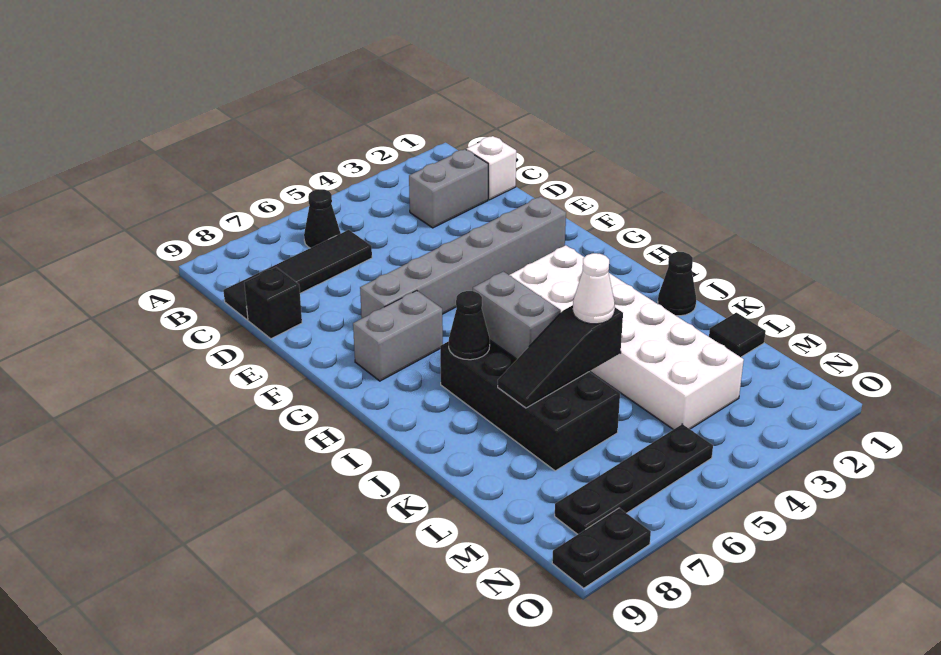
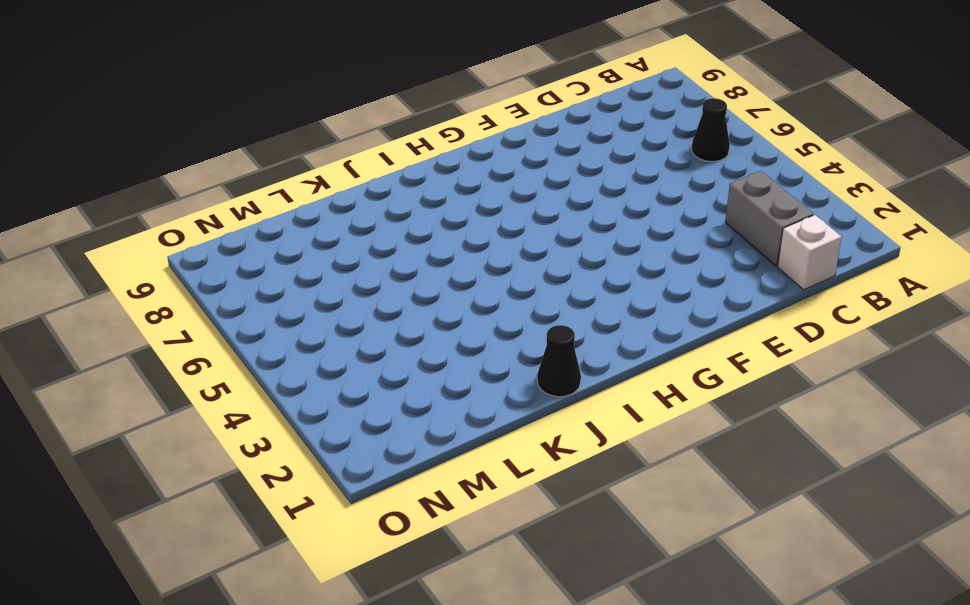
none -> black 1x4 tile [223,230,372,320]
none -> black 1x1 brick [244,267,302,339]
none -> grey 1x6 brick [360,197,566,318]

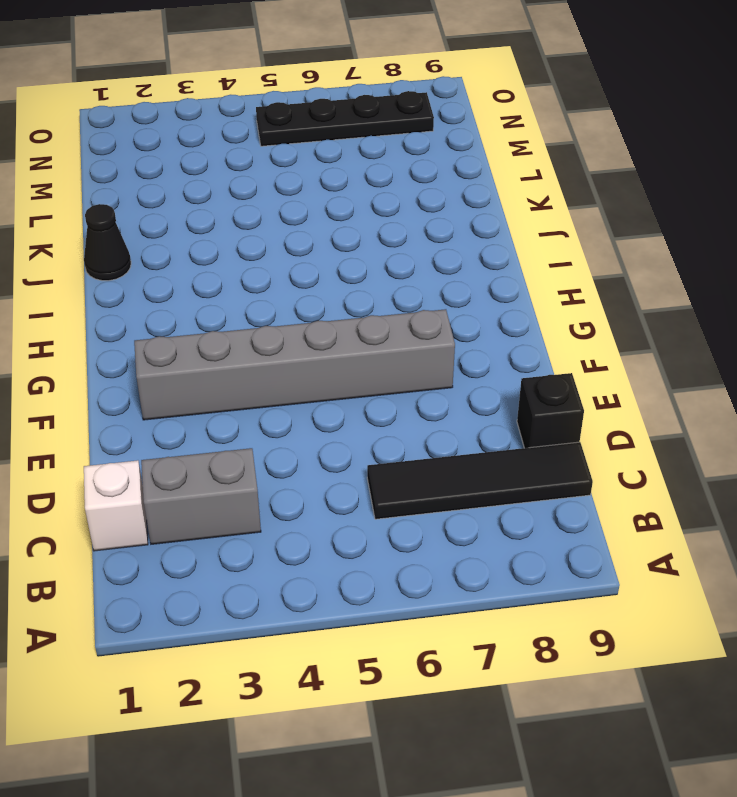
none -> black 1x1 cone [304,189,340,248]
none -> grey 1x2 brick [353,291,443,381]
none -> white 2x6 brick [510,245,744,430]

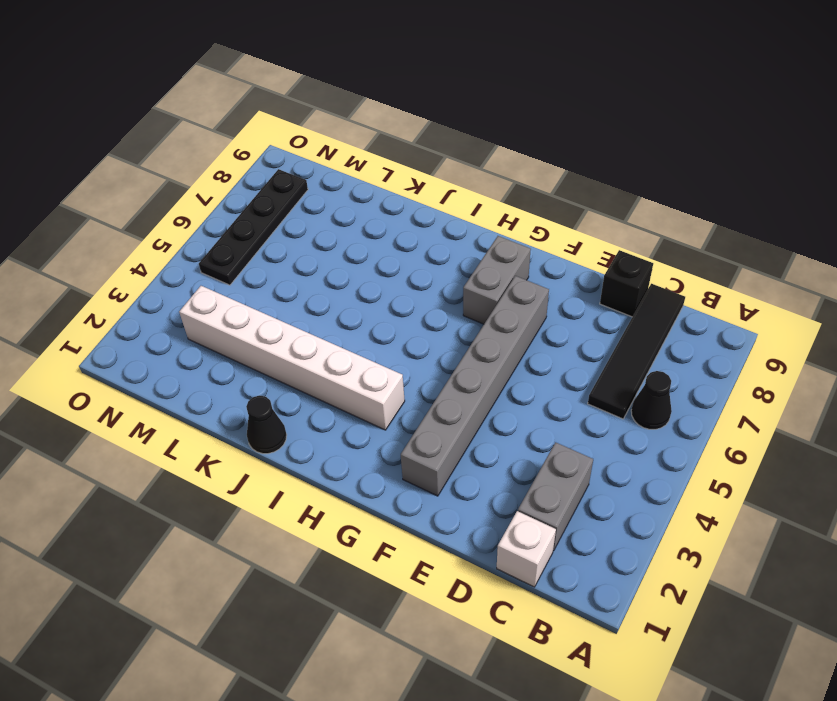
white 1x6 brick [179,286,405,430] -> white 2x6 brick [510,245,744,430]
none -> black 2x4 brick [440,341,620,471]
none -> black 1x1 tile [709,313,766,357]
none -> black 1x2 plate [552,508,651,588]

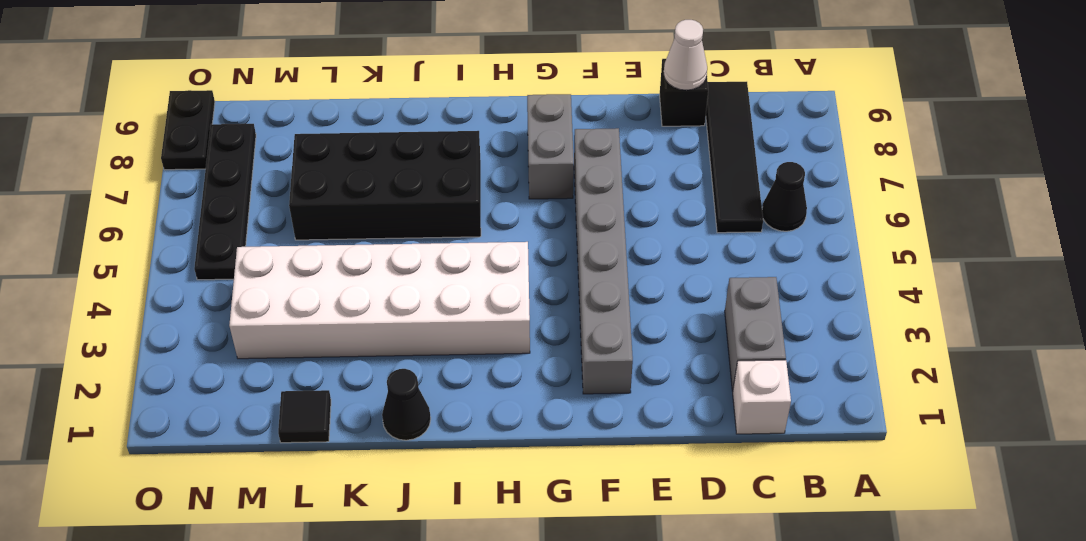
white 1x1 cone [664,20,707,90] -> white 1x1 cone moved to [573,253,615,324]
none -> grey 1x2 brick [473,272,561,359]
none -> black 1x1 cone [449,291,490,360]
none -> black 1x3 slope [498,305,623,408]

